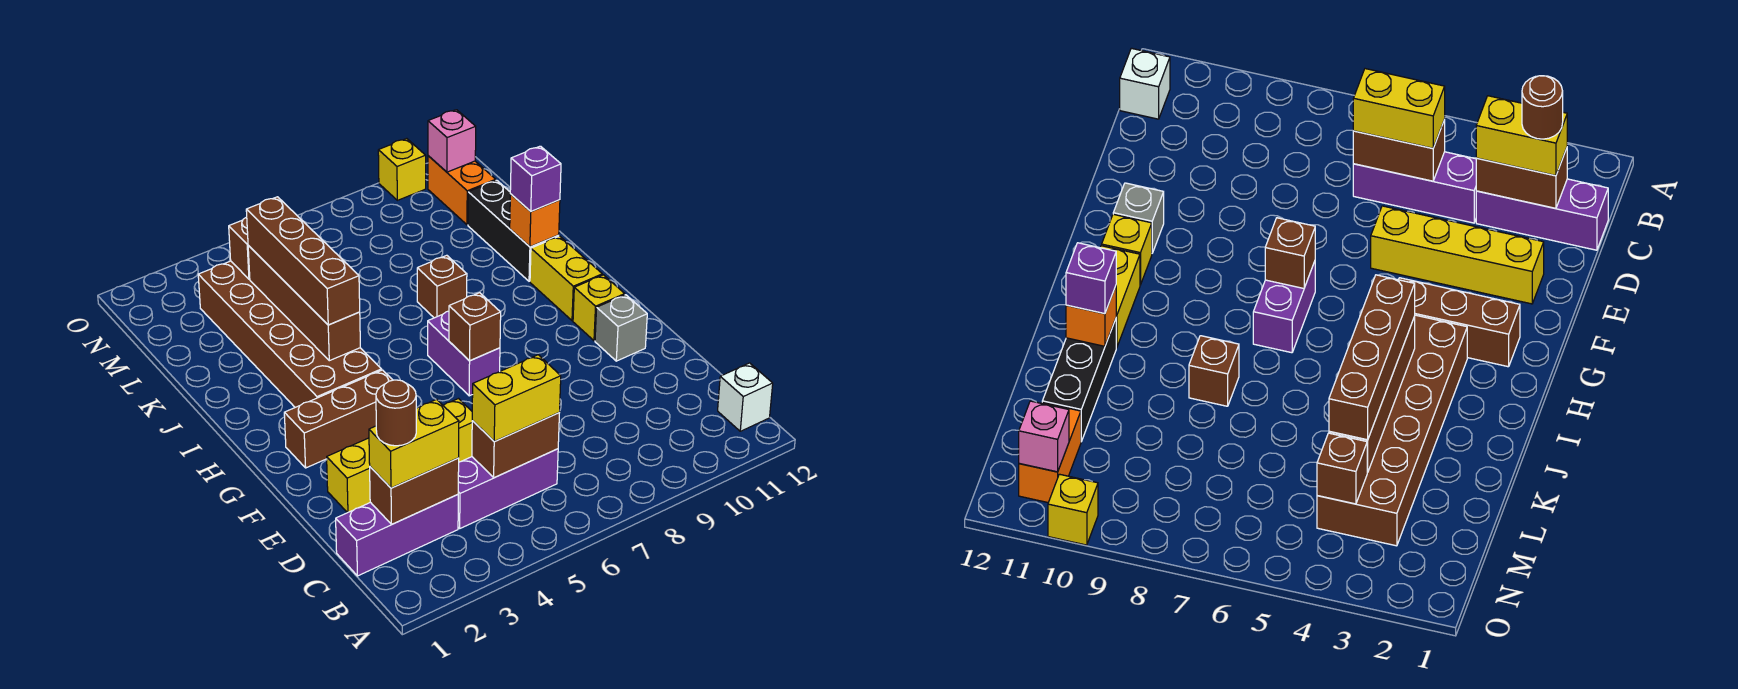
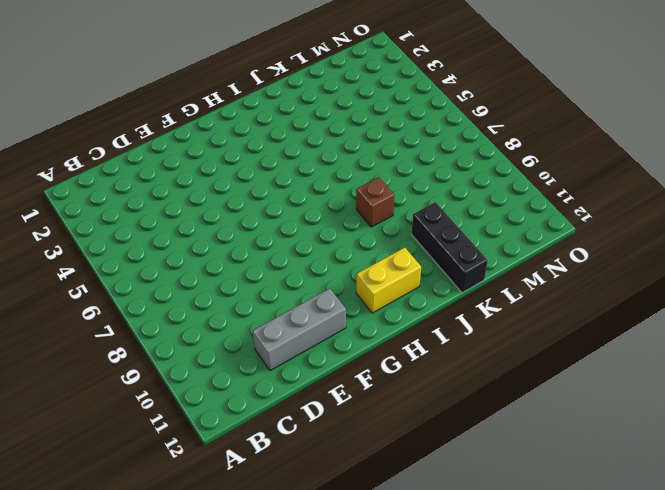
grey 1x3 brick [252,288,346,371] -> grey 1x1 brick [595,295,647,361]
black 1x3 brick [412,202,488,293] -> black 1x3 brick turned to [468,180,559,281]
none -> white 1x1 brick [718,363,773,431]
none -> purple 1x3 brick [336,495,458,576]
none -> purple 1x3 brick [458,449,558,528]

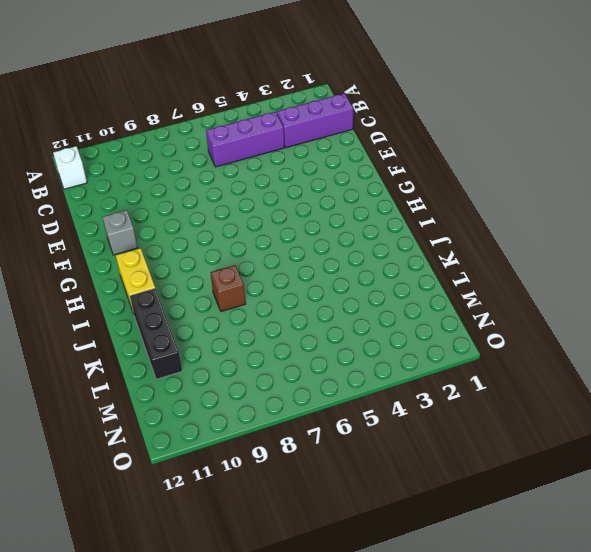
none -> yellow 1x4 brick [327,399,472,513]
none -> brown 1x3 brick [284,370,392,468]
none -> purple 1x2 brick [428,311,500,396]

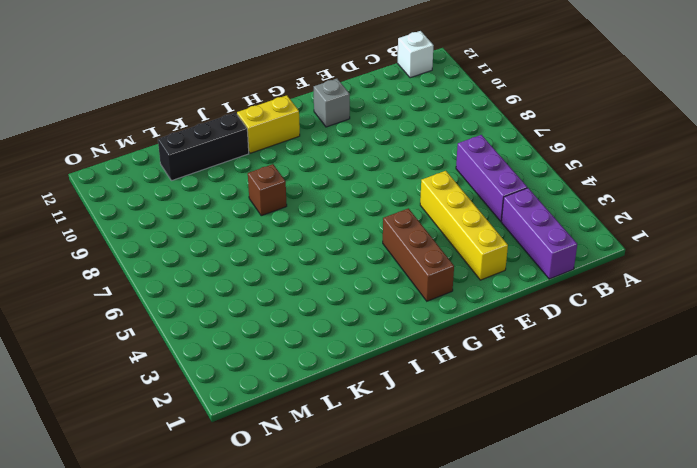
none -> purple 1x2 brick [428,311,500,396]
none -> yellow 1x1 brick [573,275,625,341]
none -> brown 2x6 brick [198,261,382,407]

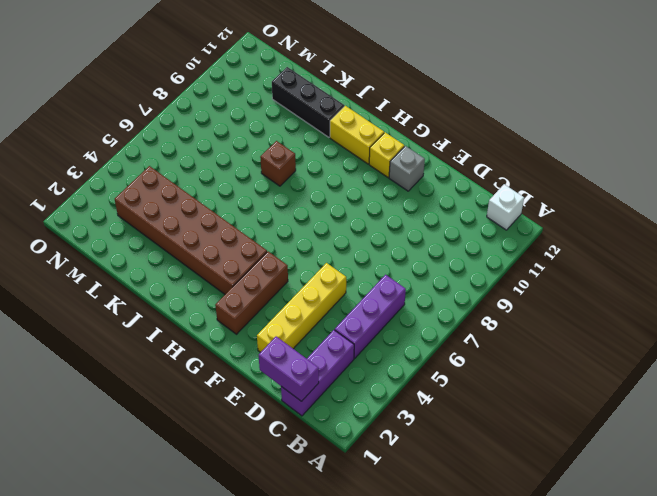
purple 1x2 brick [259,336,319,401] -> purple 1x2 brick moved to [428,311,500,396]
none -> orange 1x2 brick [428,156,496,225]
none -> yellow 1x1 brick [378,139,426,200]
none -> brown 1x2 brick [370,458,459,524]

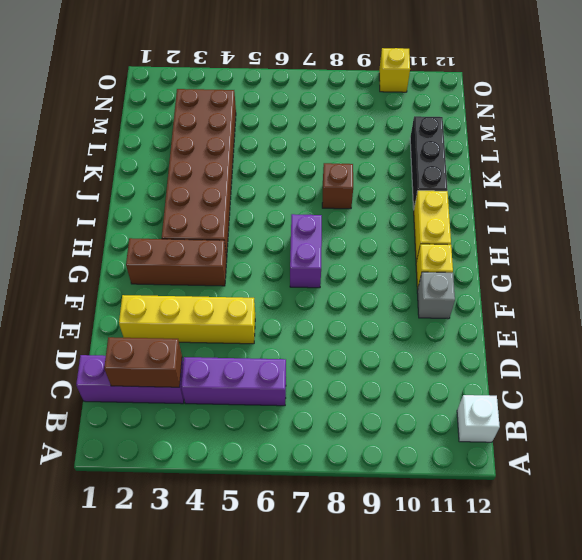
none -> orange 1x2 brick [428,156,496,225]
none -> brown 1x2 brick [472,413,559,478]
none -> brown 1x1 brick [449,293,501,361]

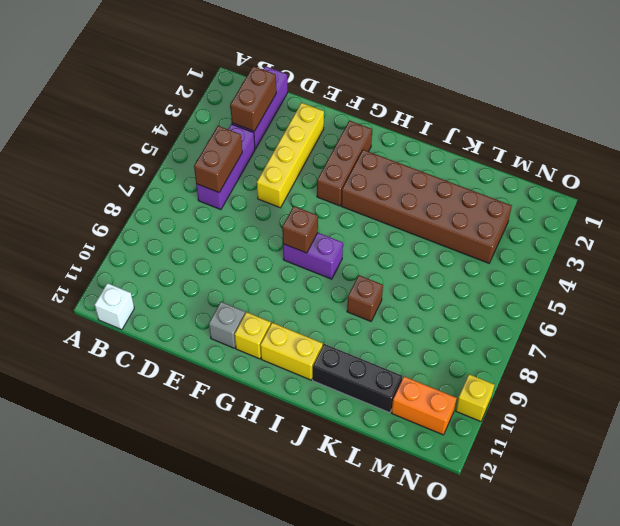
none -> brown 1x4 brick [248,246,360,361]
none -> orange 1x1 brick [510,194,560,247]
none -> brown 1x1 brick [229,217,250,279]

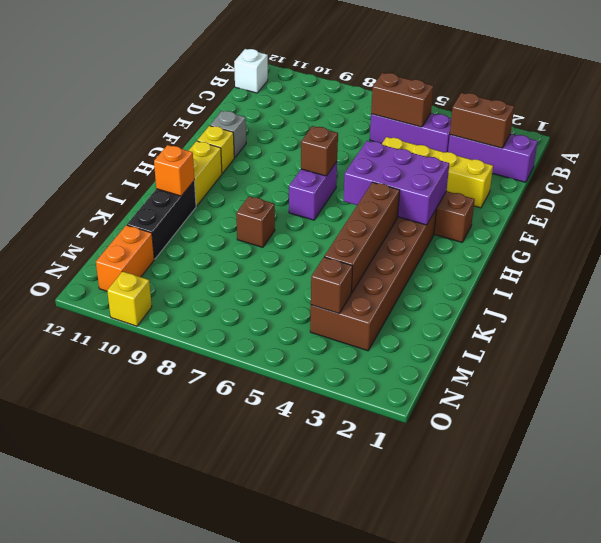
purple 2x3 brick [344,141,449,225] -> none
none -> pink 1x1 brick [428,110,476,172]
none -> yellow 1x2 brick [369,399,459,488]
none -> yellow 1x2 brick [472,355,561,442]

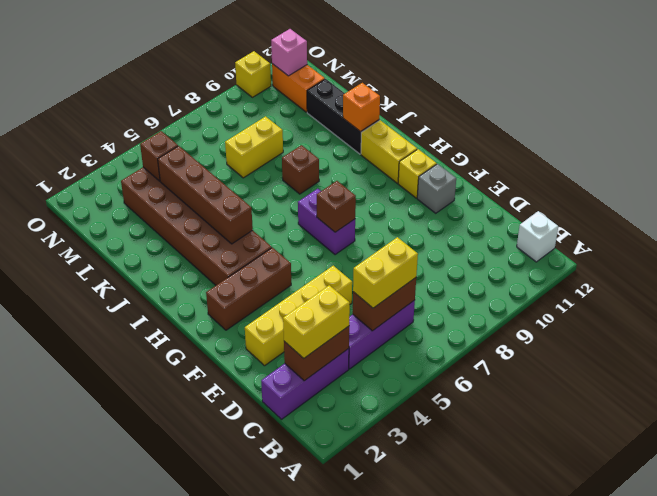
yellow 1x2 brick [225,116,283,178] -> none
none -> brown 1x4 brick [246,197,360,325]
none -> purple 1x1 brick [510,146,561,211]
none -> brown 1x1 round brick [376,380,416,446]

